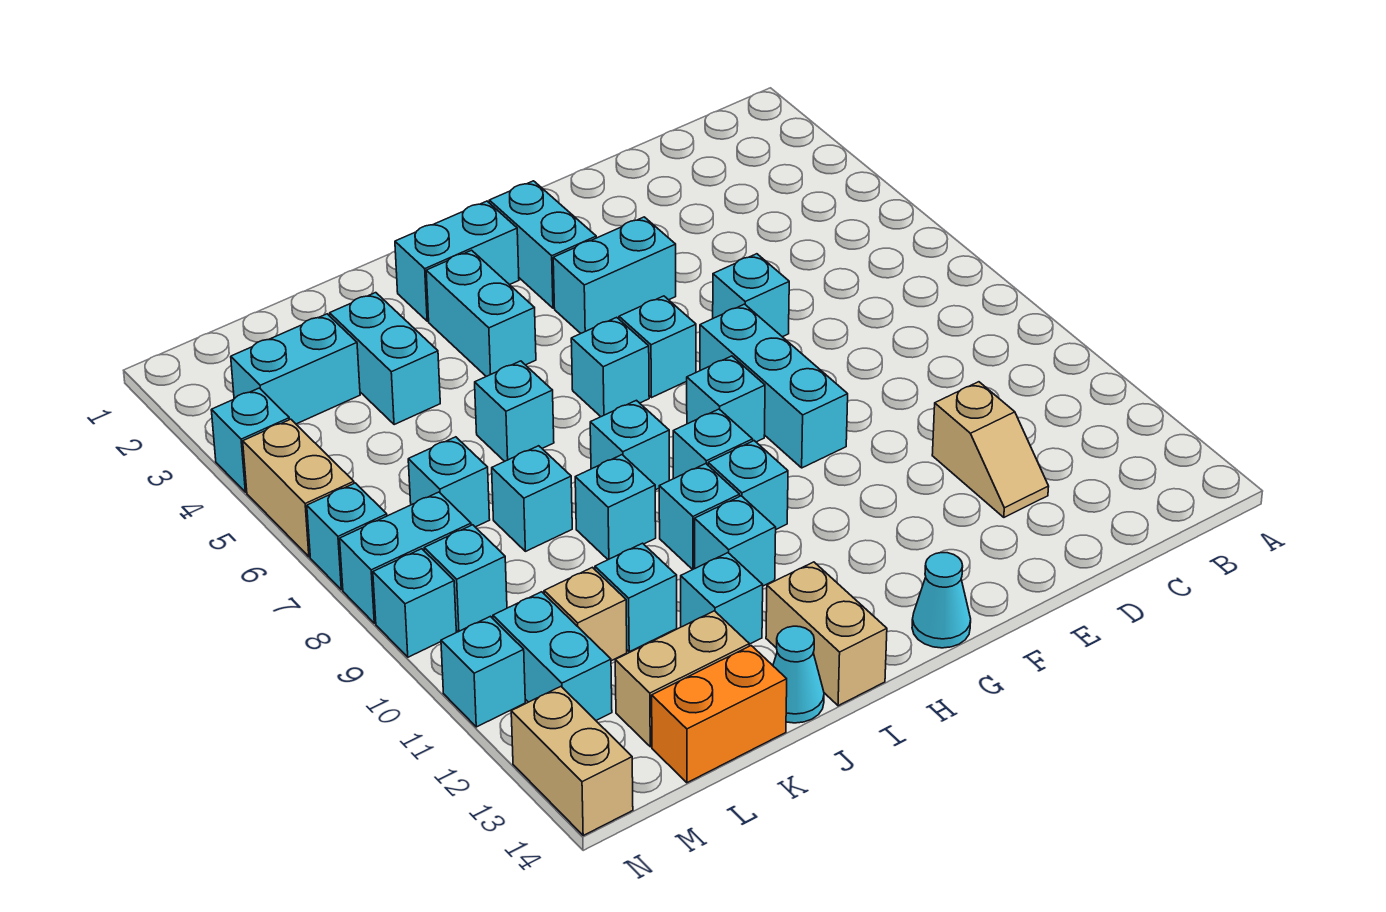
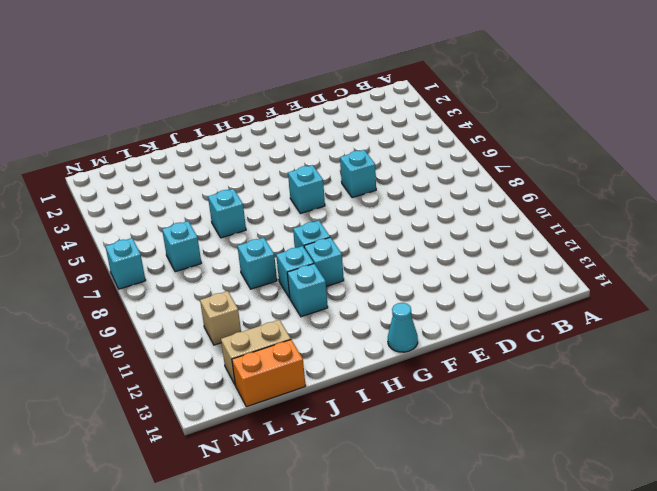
none -> tan 1x2 slope [932,382,1049,517]
none -> cyan 1x2 brick [553,217,676,333]
none -> cyan 1x3 brick [700,304,848,468]
none -> cyan 1x2 brick [489,181,596,308]

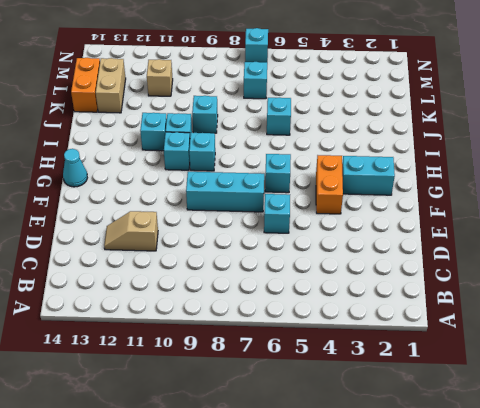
orange 1x2 brick [316,155,343,214] -> cyan 1x2 brick [553,217,676,333]
none -> cyan 1x1 brick [687,356,765,442]
none -> cyan 1x2 brick [395,201,519,321]
none -> cyan 1x1 brick [571,317,649,417]
none -> cyan 1x2 brick [426,250,536,376]

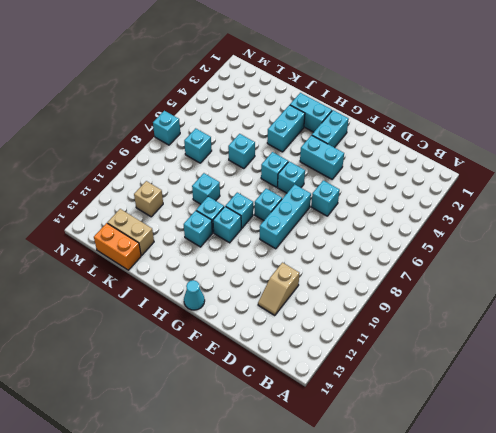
none -> cyan 1x1 brick [590,400,669,490]
none -> tan 1x2 brick [766,562,887,706]
none -> cyan 1x1 brick [681,553,763,644]
none -> cyan 1x1 cone [773,626,824,723]

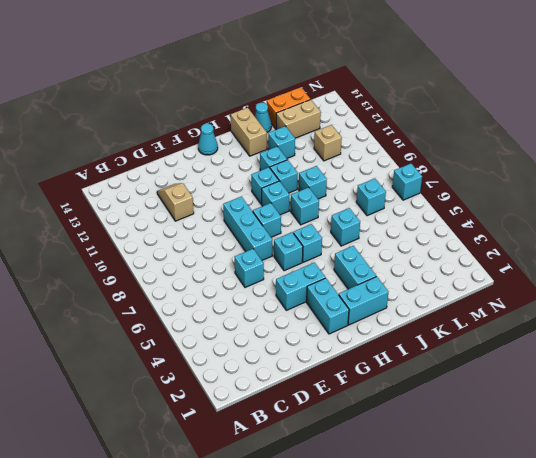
none -> cyan 1x2 brick [330,293,440,425]
none -> cyan 1x1 brick [492,446,572,551]
none -> cyan 1x1 brick [595,543,677,652]
none -> cyan 1x2 brick [231,314,360,424]

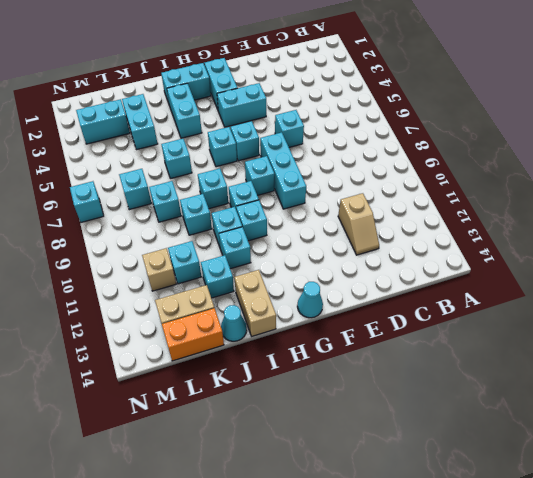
none -> cyan 1x2 brick [340,492,471,623]
none -> cyan 1x1 brick [424,525,507,632]
none -> cyan 1x2 brick [493,592,612,720]
none -> cyan 1x1 brick [211,388,290,492]

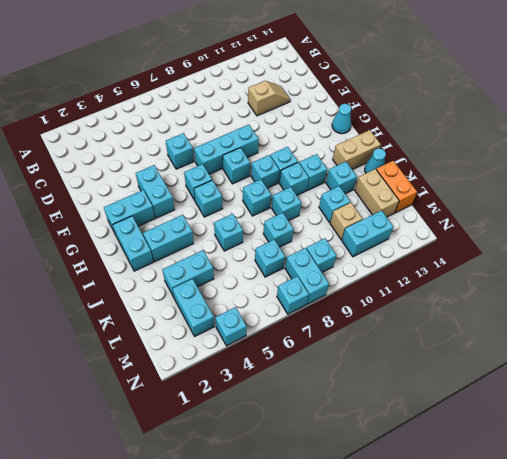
none -> tan 1x2 brick [243,419,354,557]
none -> cyan 1x1 brick [373,549,456,657]
none -> cyan 1x1 brick [441,616,525,727]
none -> tan 1x2 brick [511,687,633,835]

